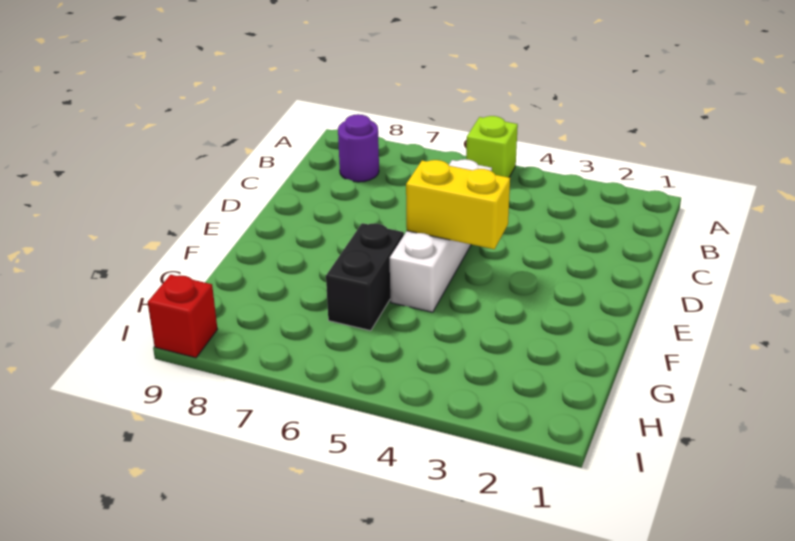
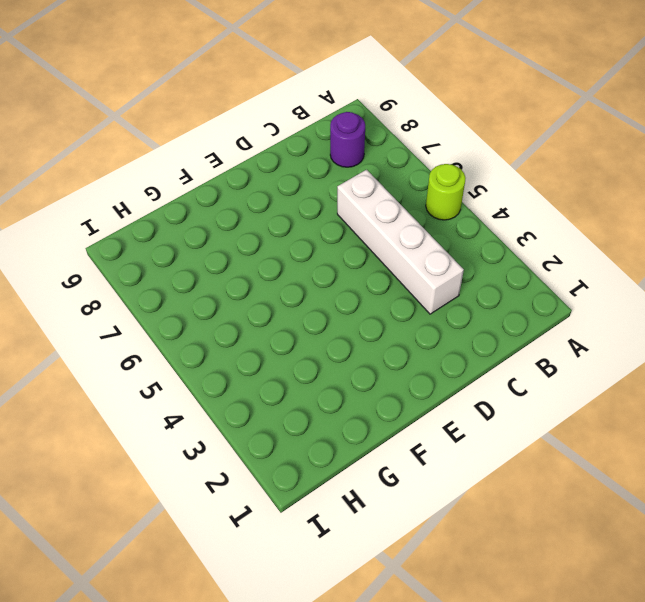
lime 1x1 round brick [426,164,466,220] -> lime 1x1 brick [466,116,518,177]
white 1x4 brick [337,170,464,314] -> white 1x4 brick turned to [390,159,492,312]
none -> black 1x2 brick [326,223,404,331]
none -> red 1x1 brick [148,275,218,358]

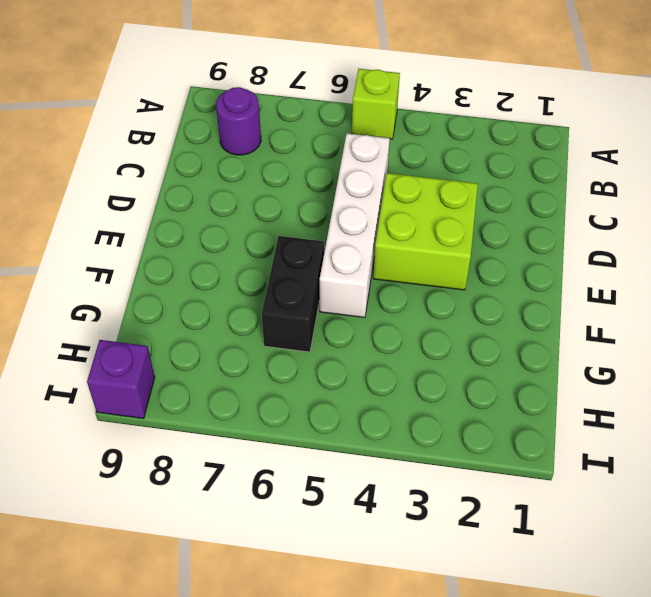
lime 2x2 brick [373,173,478,290] -> none
purple 1x1 brick [87,340,155,418] -> red 1x1 brick [148,275,218,358]
none -> yellow 1x2 brick [406,160,510,249]

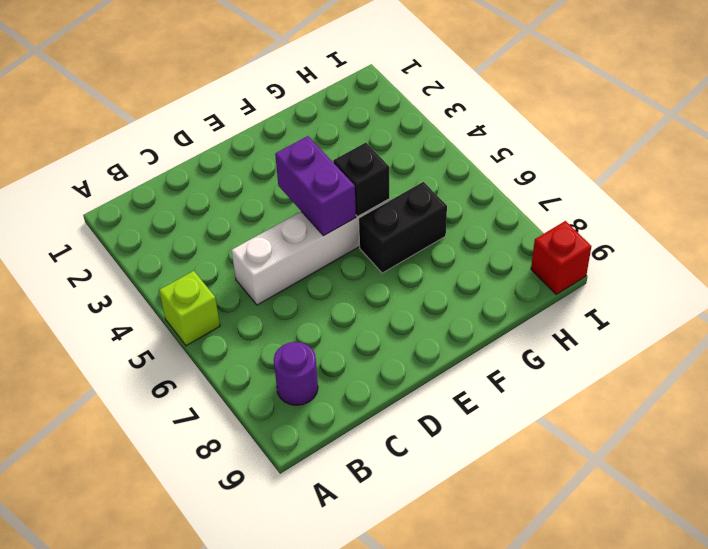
purple 1x2 brick [275,136,356,236] -> yellow 1x2 brick [406,160,510,249]
black 1x1 brick [333,143,389,216] -> none

